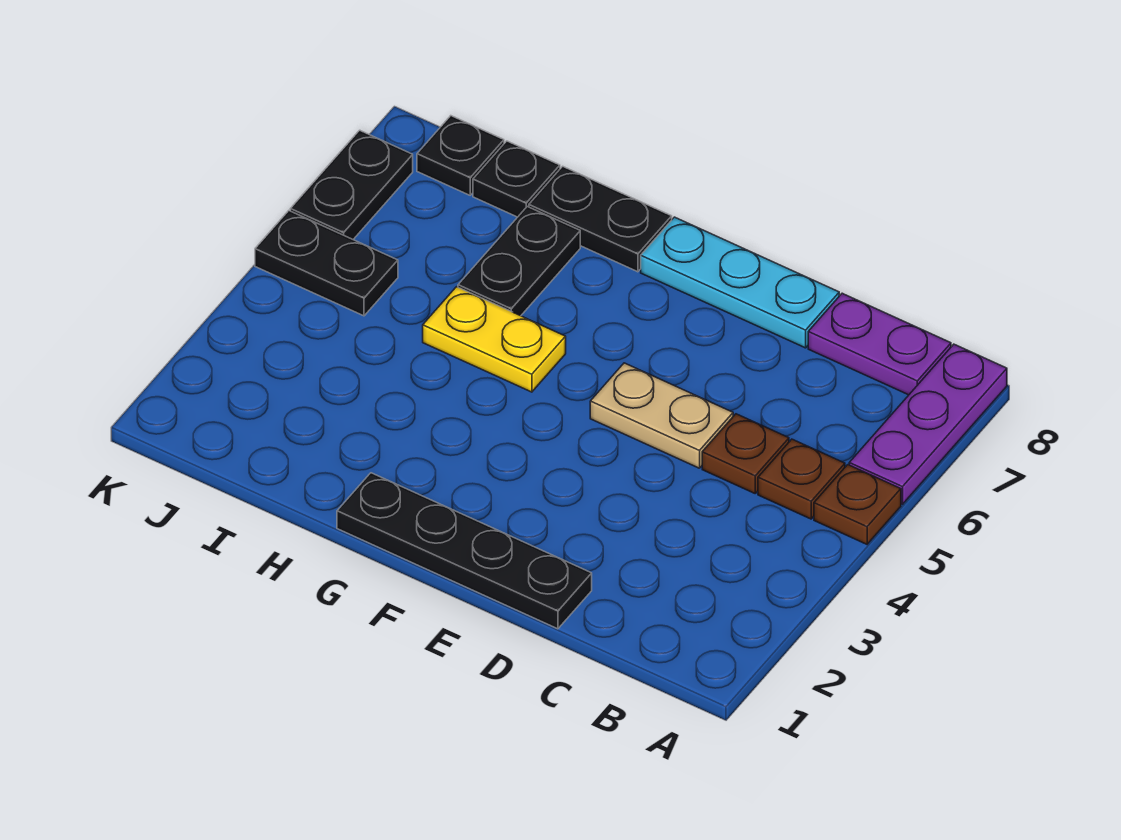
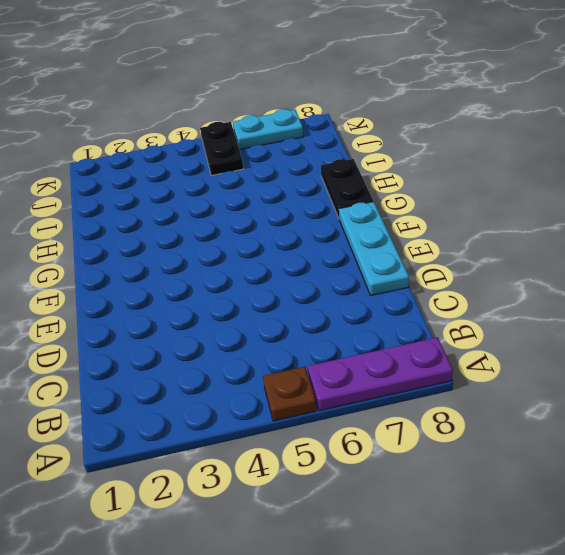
cyan 1x2 plate [233,109,303,150] -> black 1x2 plate [290,130,413,239]
none -> brown 1x1 plate [758,439,845,519]
none -> purple 1x2 plate [808,293,951,395]
none -> brown 1x1 plate [702,414,789,493]

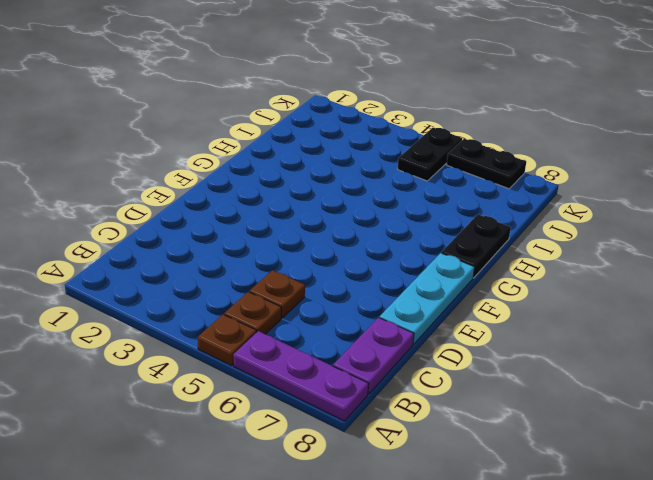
none -> black 1x4 plate [337,473,592,629]
none -> tan 1x2 plate [590,363,733,468]
none -> yellow 1x2 plate [423,287,566,392]

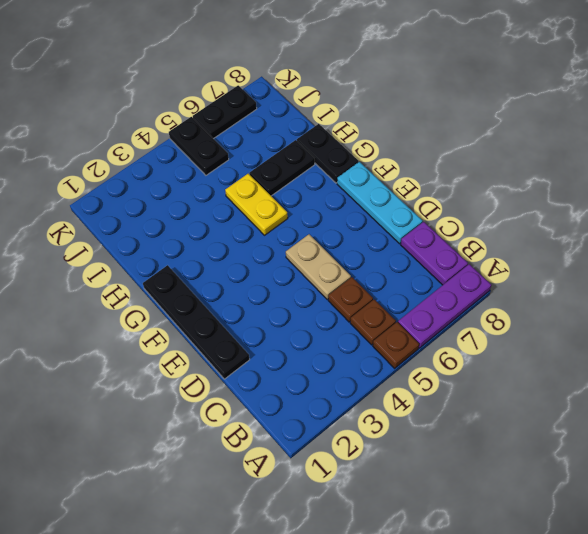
none -> black 1x1 plate [473,141,560,217]
none -> black 1x1 plate [417,116,504,195]

